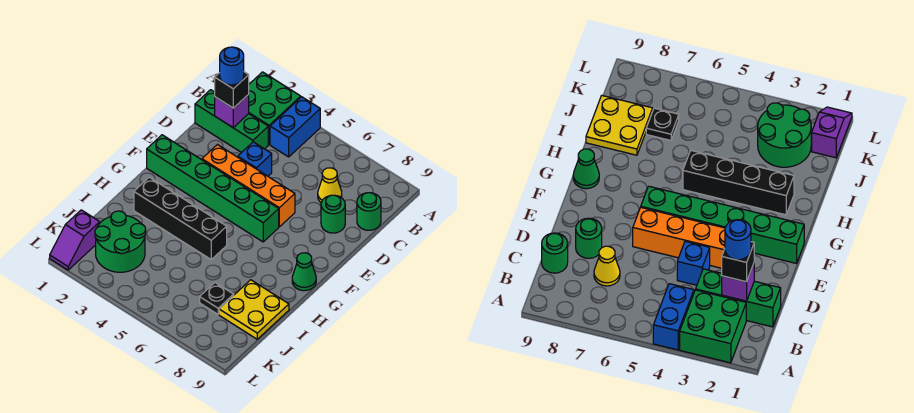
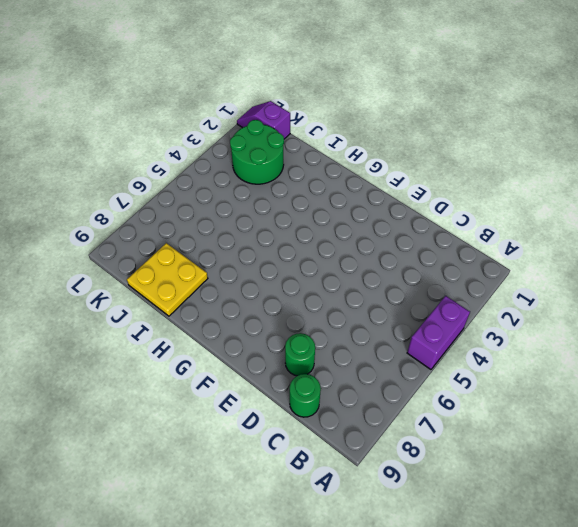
purple 1x2 brick [407,296,470,369] -> blue 1x2 brick [270,97,320,157]
none -> green 2x2 brick [249,72,301,144]
none -> green 1x3 brick [195,90,268,153]
none -> yellow 1x1 cone [318,168,342,203]

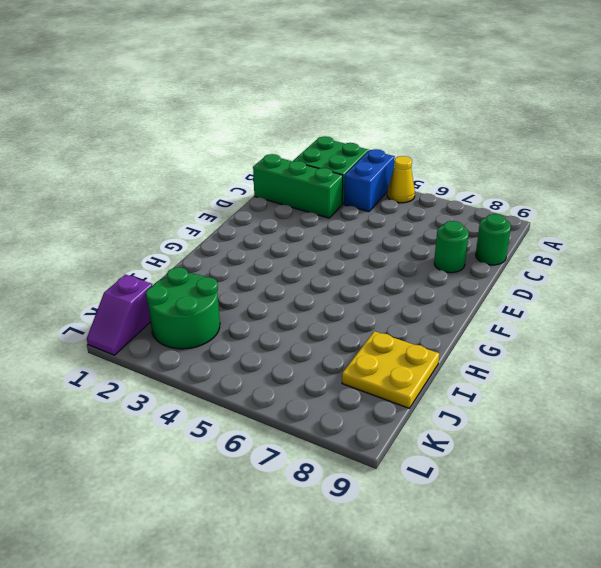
yellow 1x1 cone [387,156,415,203] -> yellow 1x1 cone moved to [318,168,342,203]
none -> blue 1x1 brick [238,142,272,176]
none -> orange 1x4 brick [202,145,295,227]
none -> green 1x6 brick [147,135,279,242]

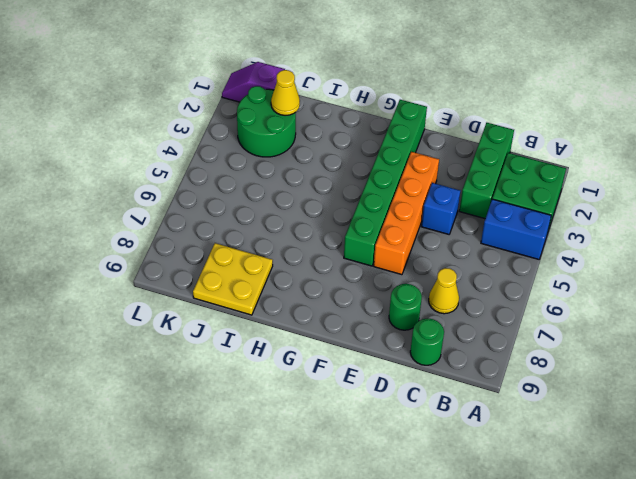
yellow 1x1 cone [271,70,300,115] -> none
none -> green 1x1 cone [292,253,316,291]
none -> black 1x4 brick [134,177,227,259]
none -> black 1x1 plate [200,283,234,314]

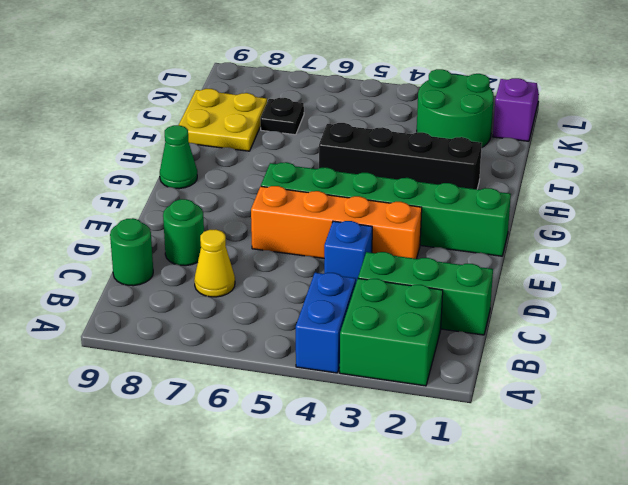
none -> purple 1x1 brick [215,94,249,127]
none -> black 1x1 brick [215,72,249,108]
none -> blue 1x1 round brick [220,47,244,85]

